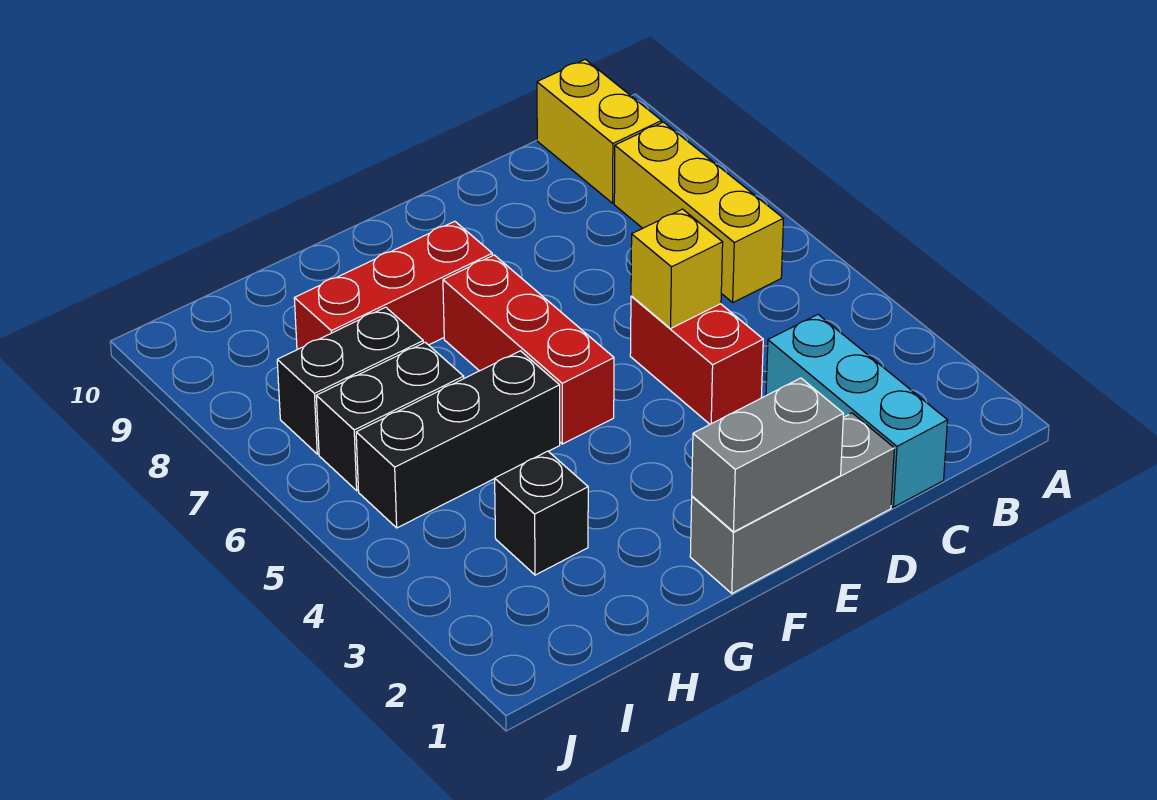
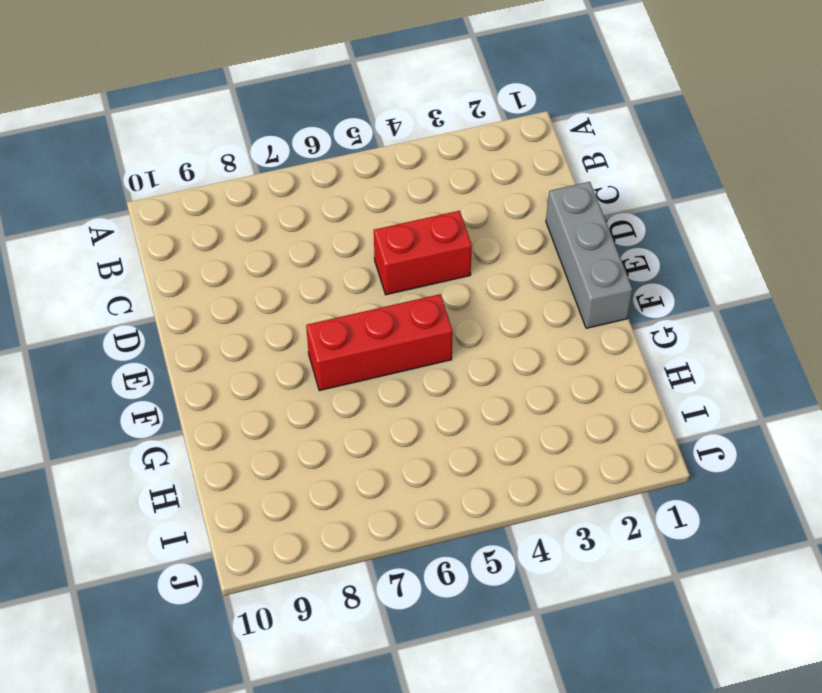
none -> yellow 1x3 brick [614,122,783,302]
none -> yellow 1x2 brick [537,59,662,203]
none -> cyan 1x3 brick [766,315,948,507]

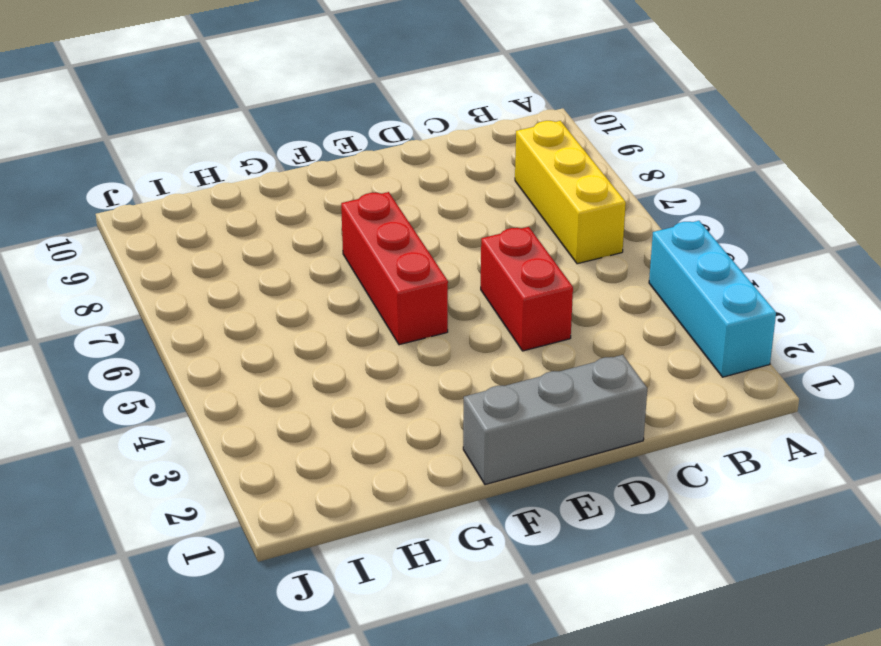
cyan 1x3 brick [649,221,776,377] -> cyan 1x3 brick moved to [766,315,948,507]
none -> yellow 1x2 brick [537,59,662,203]
none -> red 1x3 brick [294,221,492,350]
none -> black 1x3 brick [356,351,560,528]

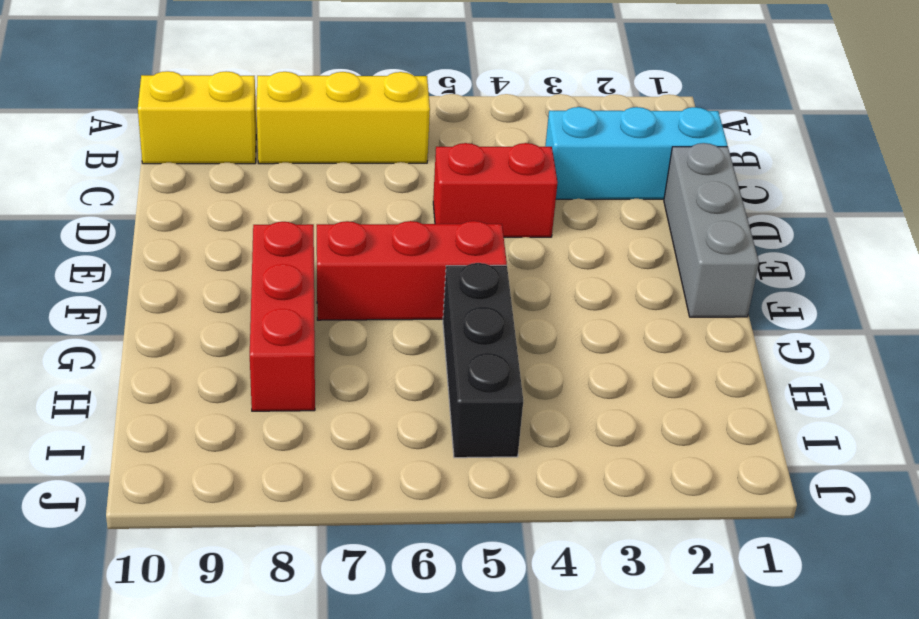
none -> black 1x1 brick [495,451,588,575]
none -> black 1x2 brick [316,342,464,491]
none -> black 1x2 brick [277,307,423,454]

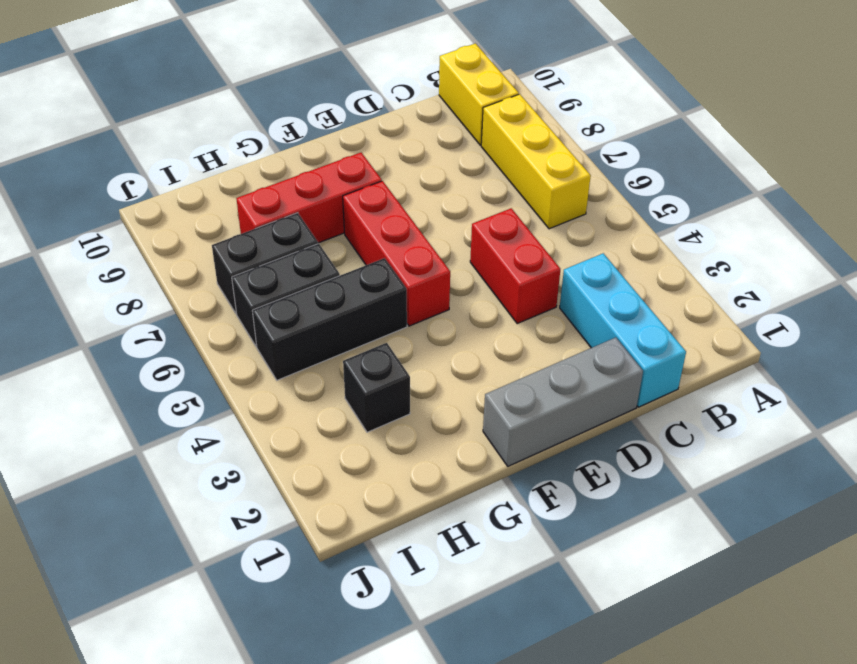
none -> yellow 1x1 brick [631,209,723,329]
none -> grey 1x2 brick [692,378,844,532]

